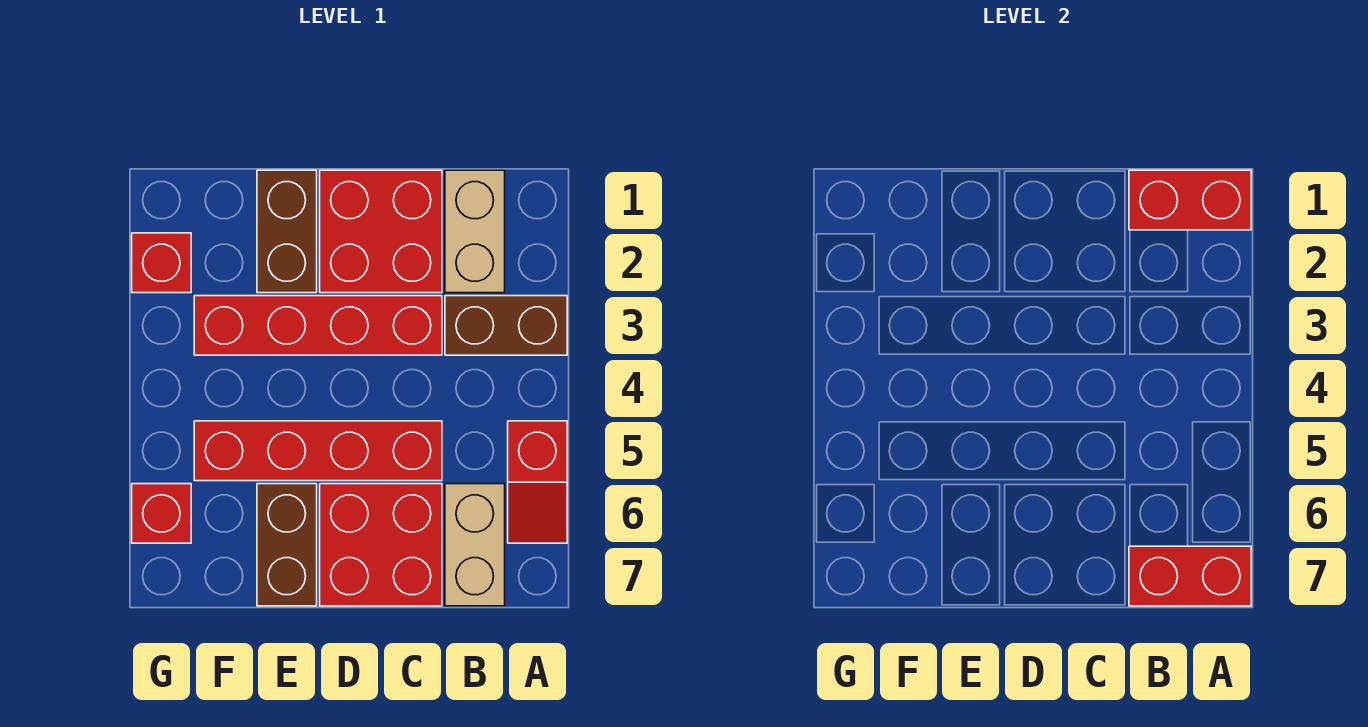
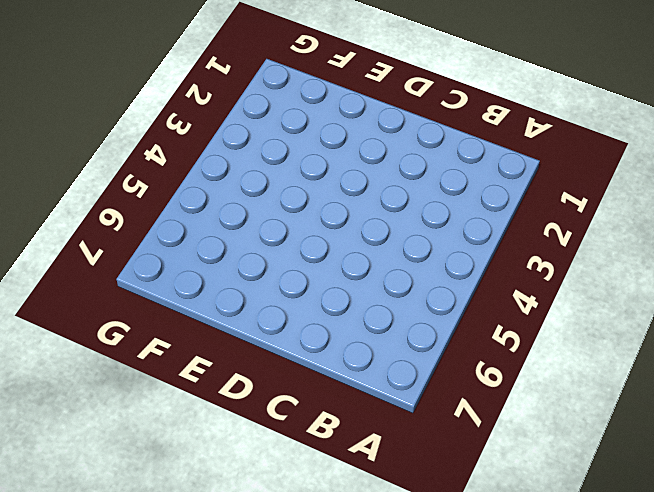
none -> brown 1x2 brick [445,296,567,355]
none -> red 1x2 slope [508,421,567,543]
none -> tan 1x2 brick [445,170,505,293]

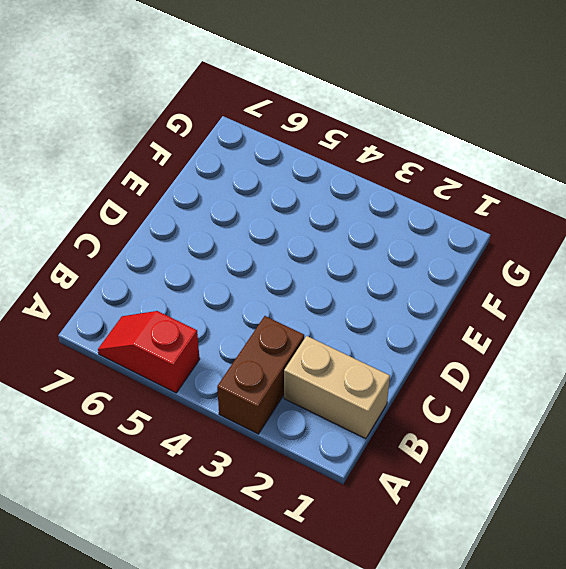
none -> tan 1x2 brick [445,484,505,606]
none -> red 2x2 brick [320,170,442,293]
none -> red 1x4 brick [194,296,442,355]

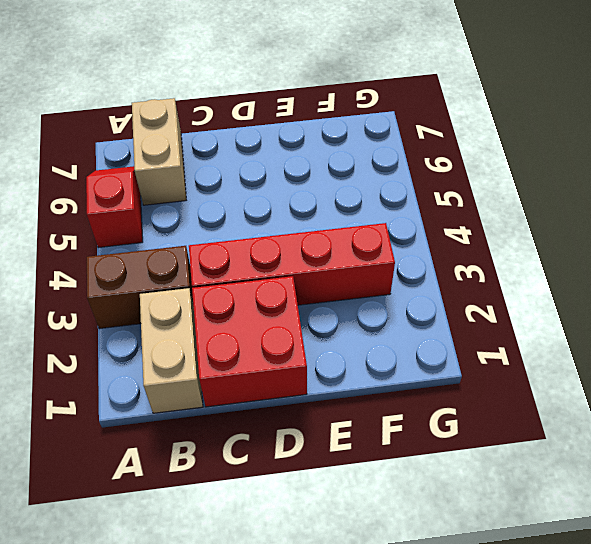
none -> red 1x4 brick [194,421,442,481]
none -> red 2x2 brick [320,484,442,606]
none -> brown 1x2 brick [257,170,317,293]

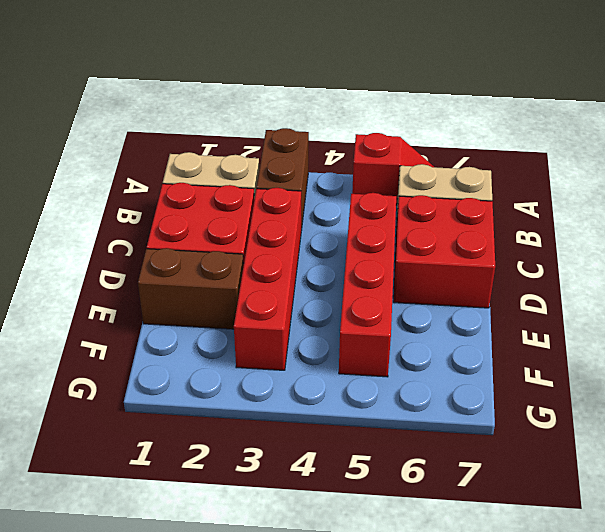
none -> brown 1x2 brick [257,484,317,606]
none -> red 1x1 brick [132,233,191,293]
none -> red 1x1 brick [132,484,191,543]

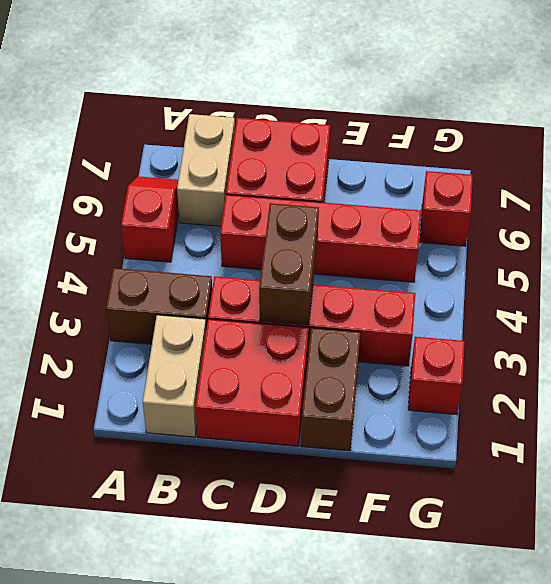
brown 1x2 brick [259,203,319,325] -> brown 1x2 brick moved to [257,484,317,606]
none -> red 1x2 brick [1129,170,1251,230]
none -> red 1x2 brick [1129,546,1251,606]

